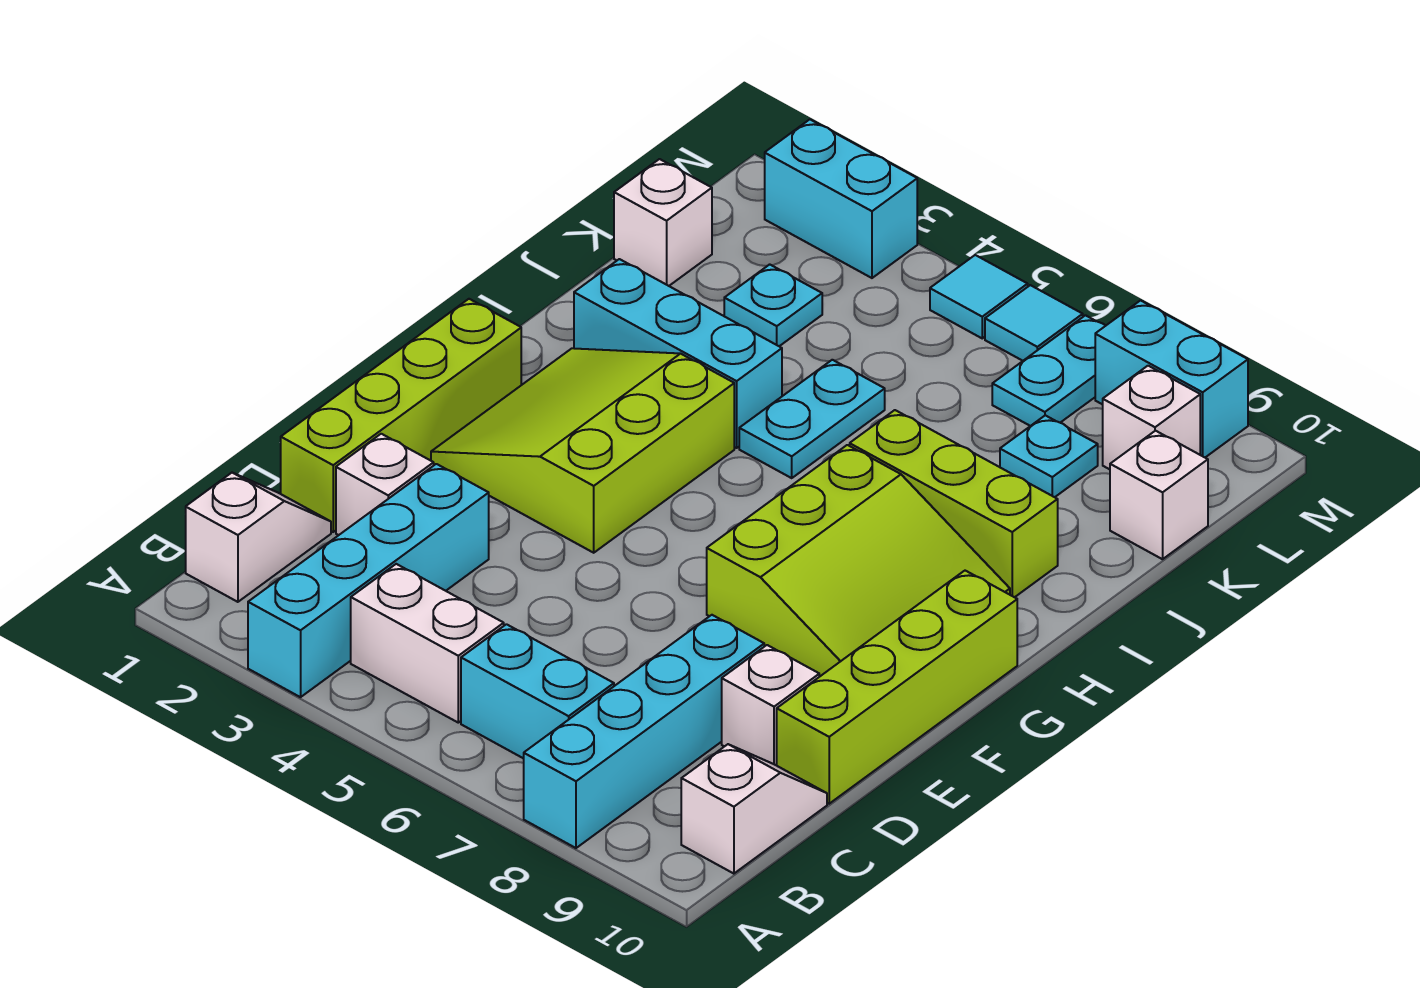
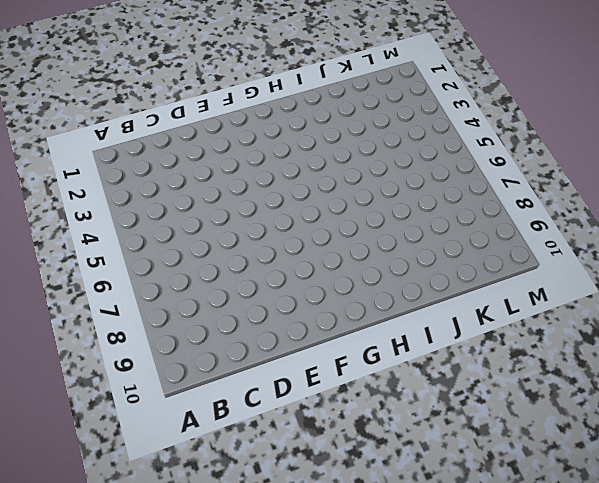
none -> cyan 1x4 brick [248,464,489,697]
none -> cyan 1x4 brick [524,615,764,848]
none -> white 1x2 slope [186,473,331,602]

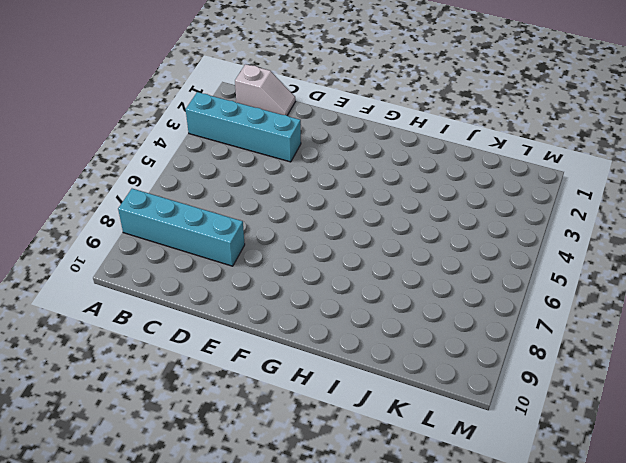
none -> white 1x2 brick [351,564,504,723]
none -> cyan 1x2 brick [461,624,614,759]
none -> white 1x2 slope [681,744,827,874]

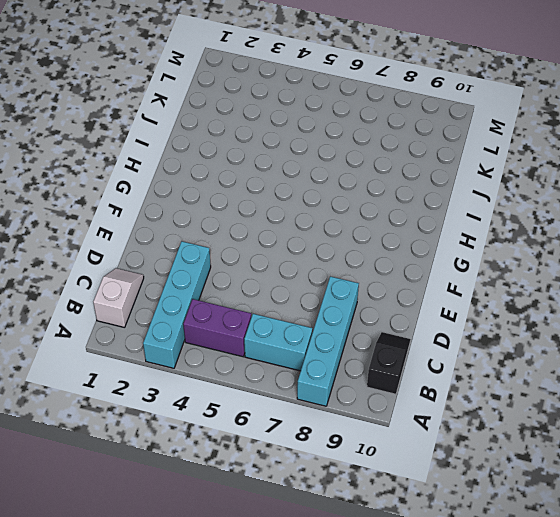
purple 1x2 brick [183,299,251,357] -> white 1x2 brick [351,564,504,723]
black 1x2 slope [367,332,411,394] -> white 1x2 slope [681,744,827,874]
none -> lime 1x4 brick [281,299,521,532]
none -> white 1x1 brick [336,434,434,535]
none -> white 1x1 brick [722,645,819,765]

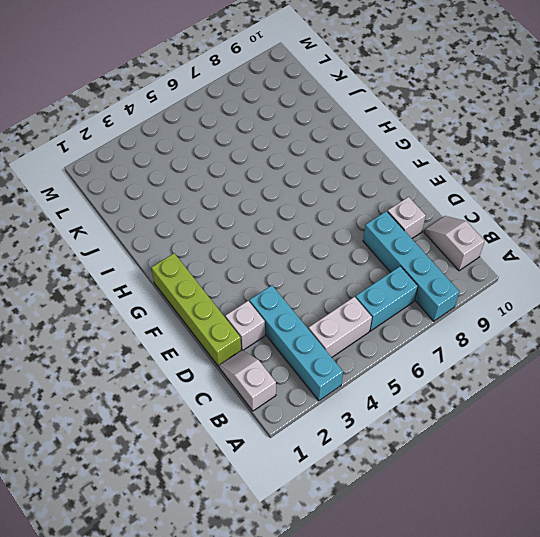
none -> lime 1x4 brick [777,571,1017,804]
none -> lime 3x3 slope [431,348,734,553]
none -> lime 3x3 slope [707,445,1010,677]

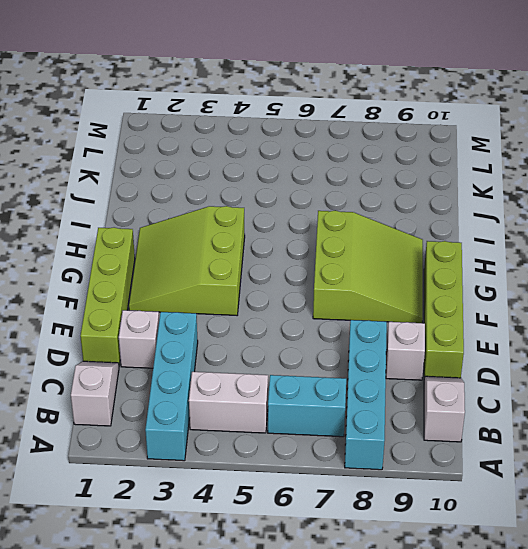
none -> cyan 1x3 brick [574,259,782,448]
none -> cyan 1x2 plate [739,360,885,478]
none -> lime 1x3 brick [850,410,1058,597]

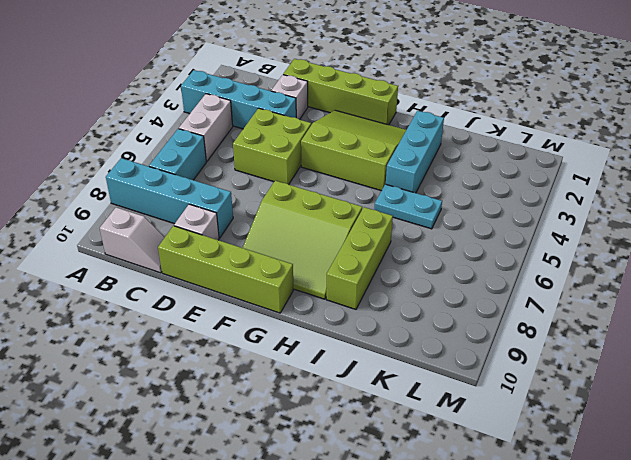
lime 2x2 brick [233,108,311,184] -> none
none -> white 1x2 slope [186,473,331,602]
none -> white 1x1 brick [614,159,712,286]
none -> cyan 1x1 plate [724,264,822,346]

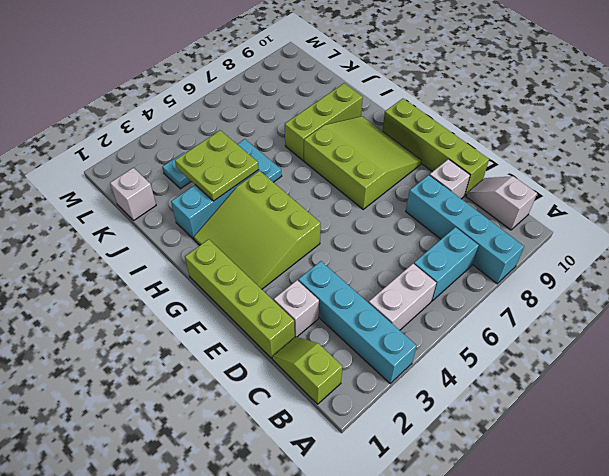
lime 1x2 slope [272,337,343,404] -> white 1x2 slope [186,473,331,602]
lime 2x2 plate [175,130,259,201] -> none
none -> cyan 1x1 plate [1000,415,1098,497]
none -> white 1x1 brick [1110,431,1208,559]
none -> cyan 1x2 plate [992,315,1105,426]

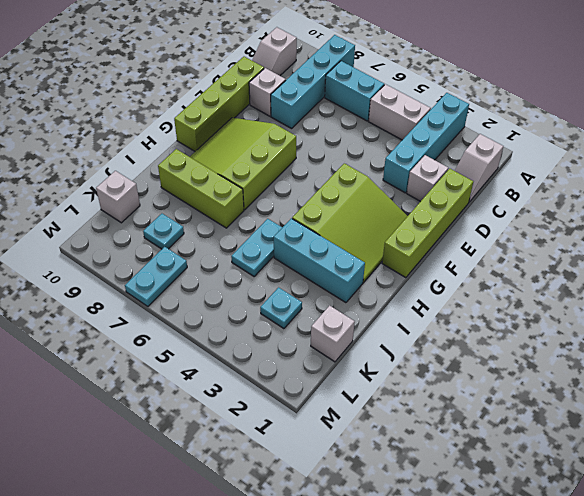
none -> white 1x1 brick [1103,366,1200,469]
none -> cyan 1x2 brick [765,119,917,278]
none -> cyan 1x1 tile [930,255,1028,338]

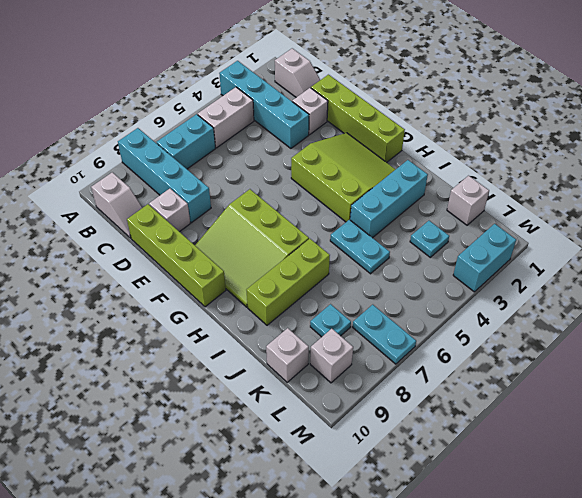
none -> cyan 1x1 tile [930,255,1028,338]
none -> cyan 1x1 tile [985,285,1083,361]
none -> cyan 1x2 brick [1095,301,1248,457]

